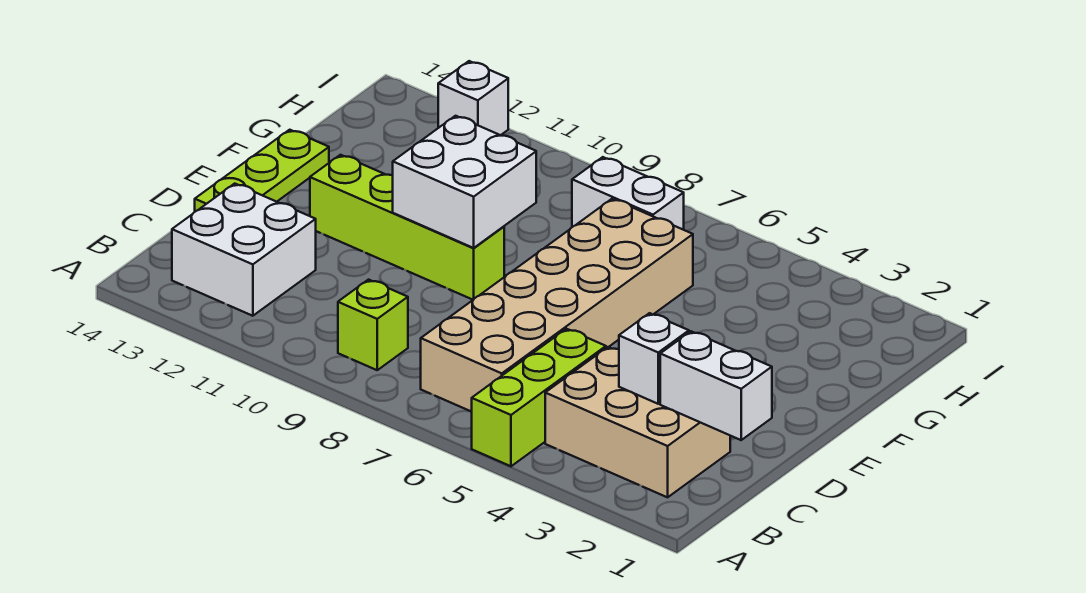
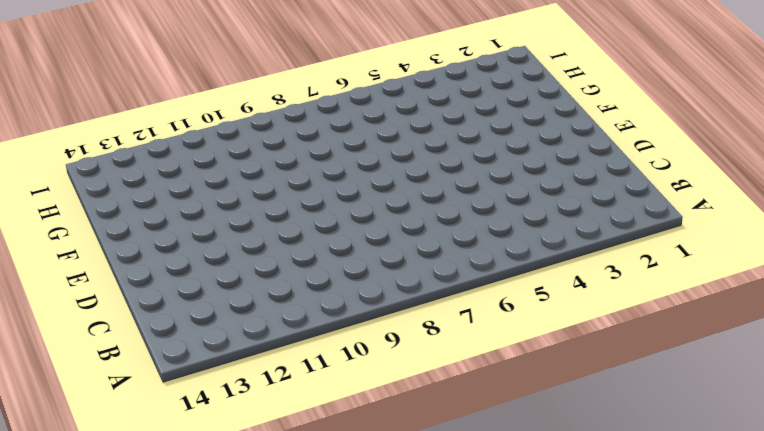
none -> lime 1x3 brick [472,329,606,466]
none -> tan 2x3 brick [545,347,730,497]
none -> tan 2x6 brick [421,199,693,412]

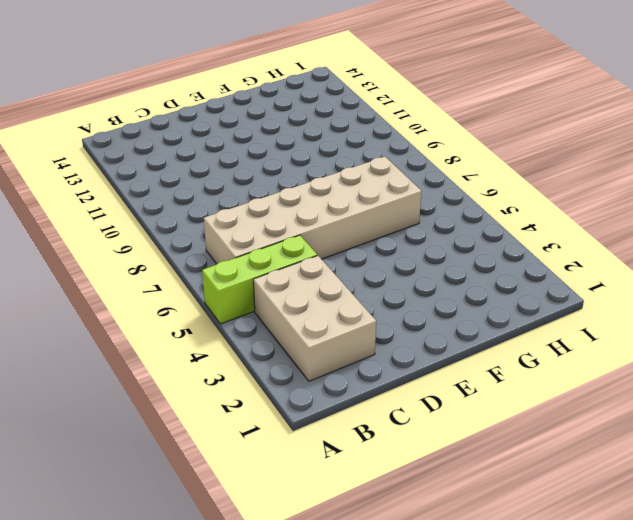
none -> lime 1x1 brick [338,280,408,370]
none -> white 2x2 brick [172,184,316,316]
none -> lime 1x3 plate [195,130,329,212]

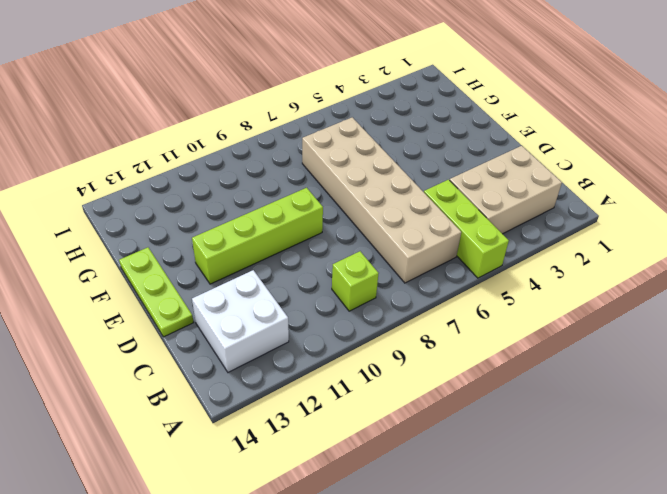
none -> white 1x2 brick [572,157,684,230]
none -> white 1x1 brick [438,61,508,135]
none -> white 1x2 brick [660,331,772,440]

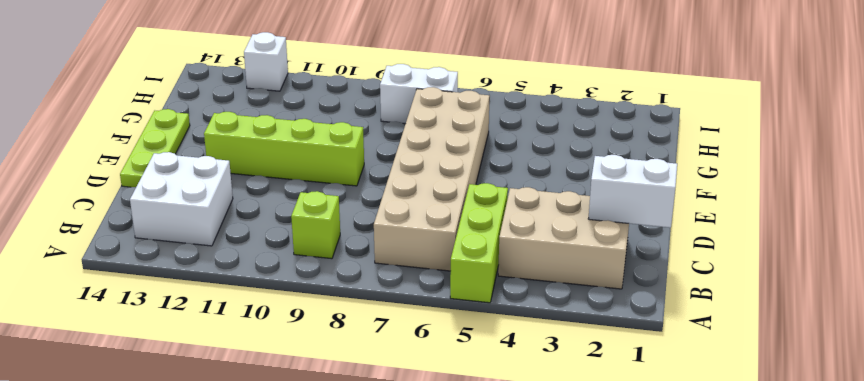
none -> white 1x1 brick [619,313,689,404]
none -> white 2x2 brick [393,116,536,248]

